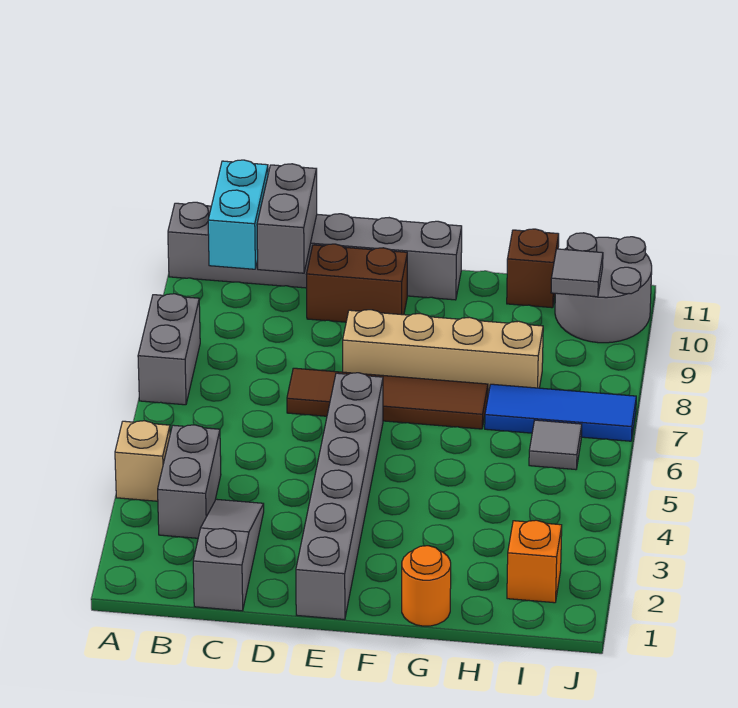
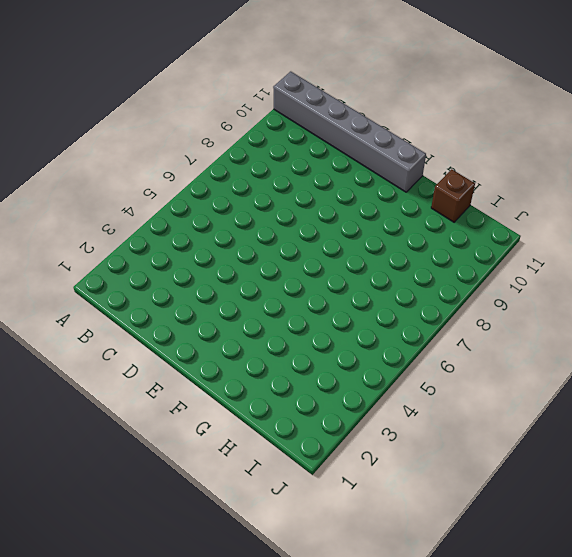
none -> tan 1x1 brick [115,421,170,501]
none -> grey 1x2 brick [138,294,200,405]
none -> grey 1x2 brick [158,425,221,538]

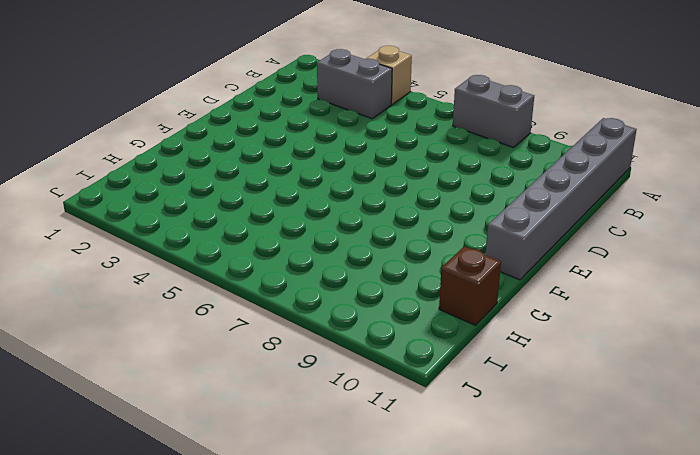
none -> grey 1x3 slope [193,499,264,611]
none -> brown 1x4 tile [287,368,488,429]
none -> brown 1x2 brick [306,244,407,322]

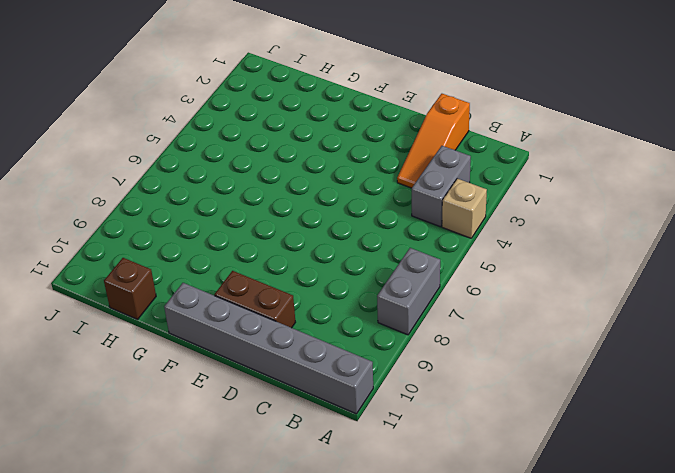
orange 1x3 slope [397,94,470,188] -> grey 1x3 slope [193,499,264,611]
none -> brown 1x4 tile [287,368,488,429]
none -> grey 1x6 brick [296,373,383,620]
none -> tan 1x4 brick [343,310,543,394]

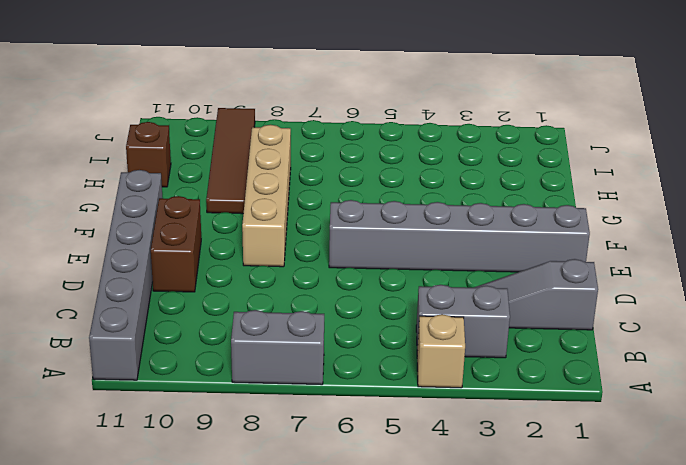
brown 1x4 tile [206,108,255,214] -> brown 1x4 tile moved to [287,368,488,429]
none -> orange 1x1 round brick [402,546,451,626]
none -> blue 1x3 tile [485,384,636,441]
none -> orange 1x1 brick [507,520,562,603]

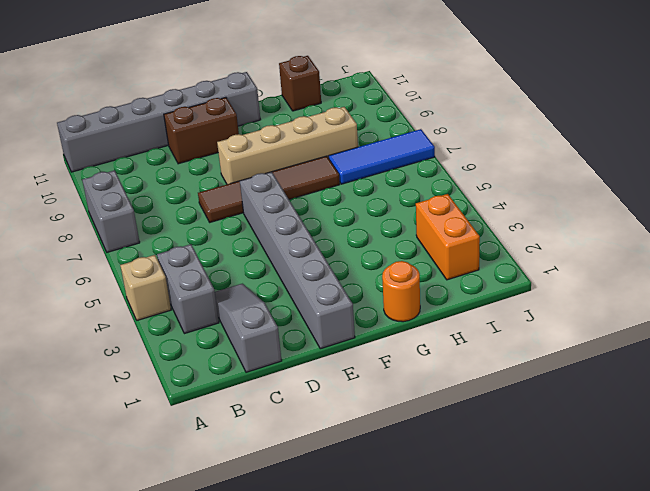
orange 1x2 brick [416,194,480,280] -> orange 1x1 brick [507,520,562,603]
none -> grey 1x1 tile [529,420,582,470]
none -> grey 2x2 round brick [555,233,652,343]
none -> cyan 1x2 brick [208,160,268,269]

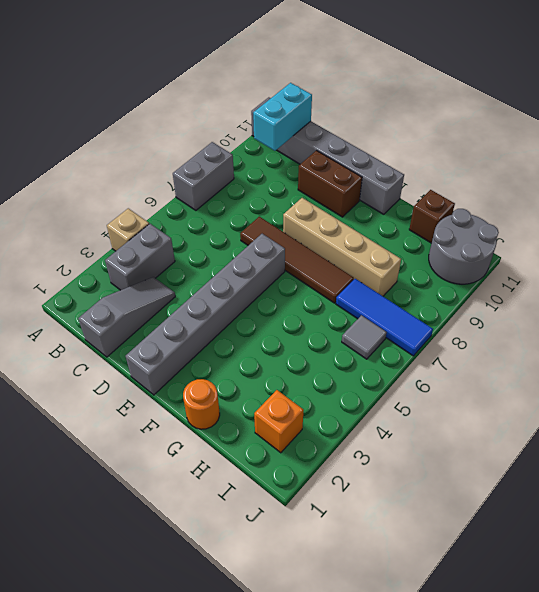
none -> grey 1x2 brick [257,164,317,273]
none -> grey 1x1 tile [551,249,603,297]

